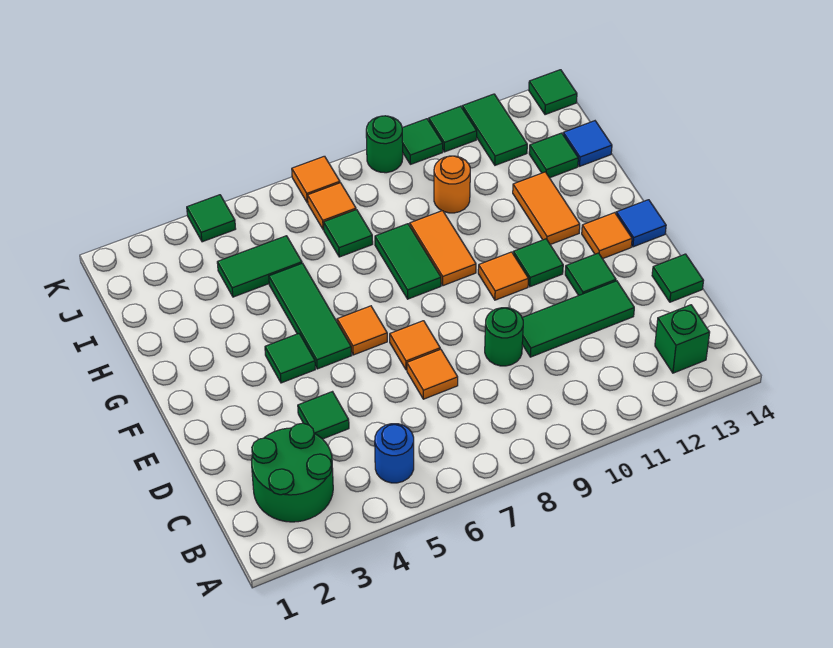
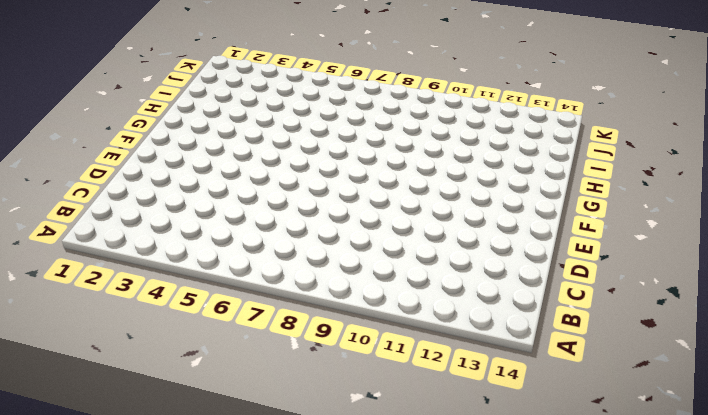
none -> green 2x2 round brick [252,423,333,522]
none -> blue 1x1 round brick [375,424,414,483]
none -> green 1x1 brick [655,305,710,373]
none -> green 1x1 tile [298,392,349,439]

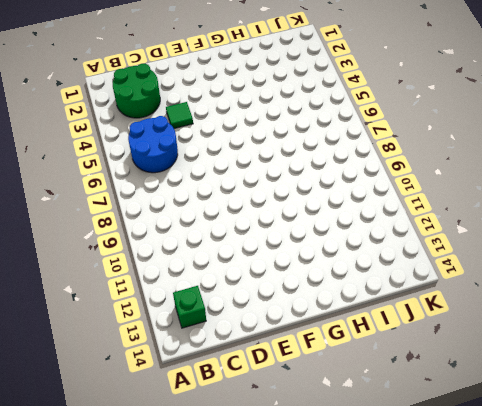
blue 2x2 round brick [128,116,178,173] -> blue 1x1 round brick [375,424,414,483]
none -> orange 1x1 tile [407,349,458,399]
none -> green 1x1 round brick [485,308,523,366]
none -> green 1x3 tile [522,281,634,357]
none -> green 1x1 tile [652,254,703,302]

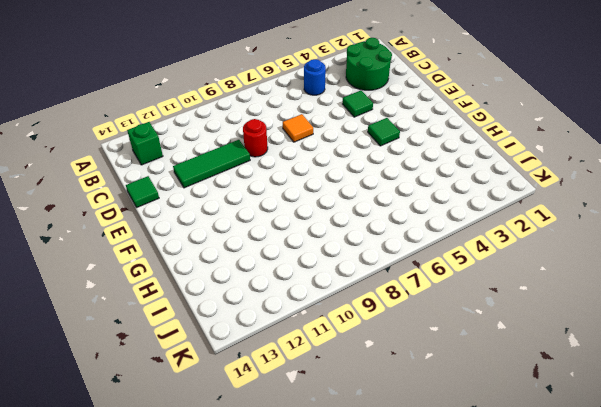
red 1x1 round brick [243,119,268,157] -> green 1x1 round brick [485,308,523,366]
none -> orange 1x1 tile [390,321,440,370]
none -> green 1x1 tile [565,253,616,295]
none -> green 1x3 tile [269,263,352,369]
none -> orange 1x1 tile [337,306,387,355]

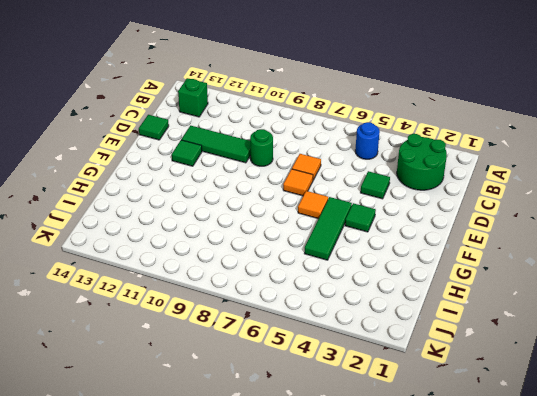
none -> orange 1x1 tile [478,252,529,300]
none -> green 1x1 tile [513,239,563,287]
none -> orange 1x1 tile [582,213,632,259]
none -> blue 1x1 tile [616,200,666,247]

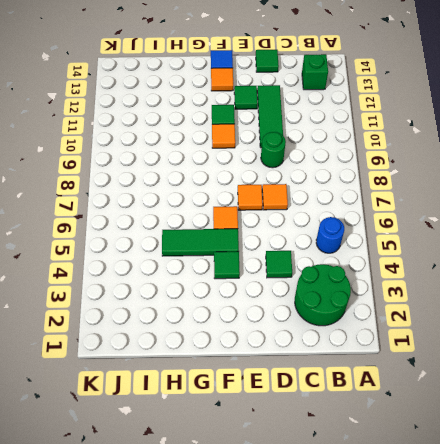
none -> green 1x2 tile [375,224,441,299]
none -> orange 1x2 tile [410,211,476,286]
none -> orange 1x2 tile [513,172,580,245]
none -> green 1x2 tile [217,236,302,297]

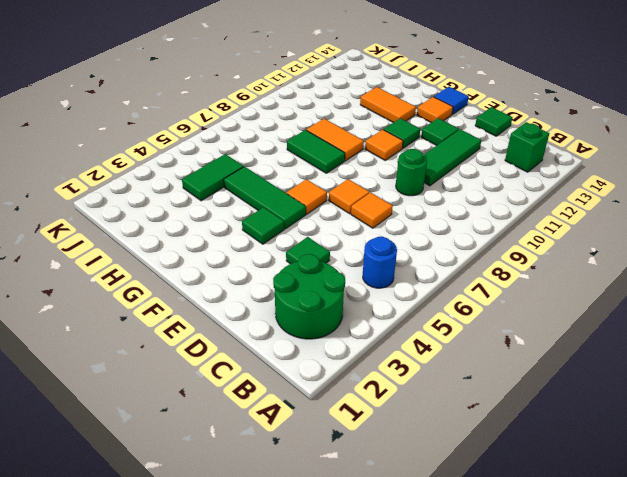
none -> green 1x1 tile [324,210,373,257]
none -> orange 1x1 round brick [434,156,470,213]
none -> green 1x1 tile [529,133,578,178]
none -> blue 1x1 tile [563,121,612,166]

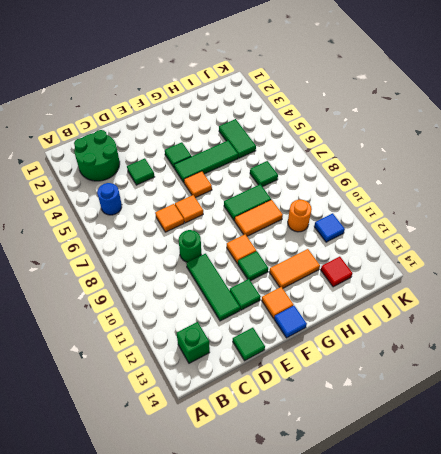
red 1x1 tile [321,257,352,287] -> green 1x1 tile [529,133,578,178]
blue 1x1 tile [314,213,345,242] -> blue 1x1 tile moved to [563,121,612,166]
none -> orange 1x1 tile [308,183,356,230]
none -> green 1x2 tile [462,94,527,165]
none -> green 1x1 tile [187,195,236,242]
none -> orange 1x1 tile [292,156,340,203]

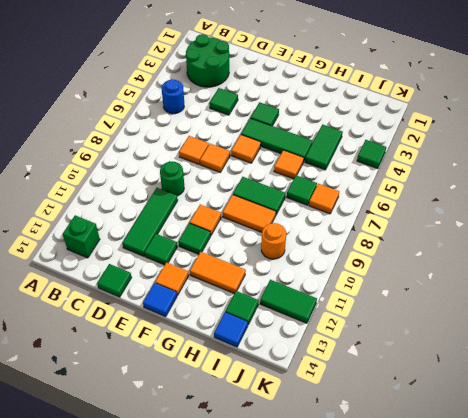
orange 1x1 tile [274,150,304,179] -> orange 1x1 tile moved to [292,156,340,203]
none -> green 1x1 round brick [366,116,403,173]
none -> green 1x1 tile [402,119,443,164]
none -> green 1x1 tile [429,106,477,152]
none -> green 1x1 tile [529,70,577,115]

